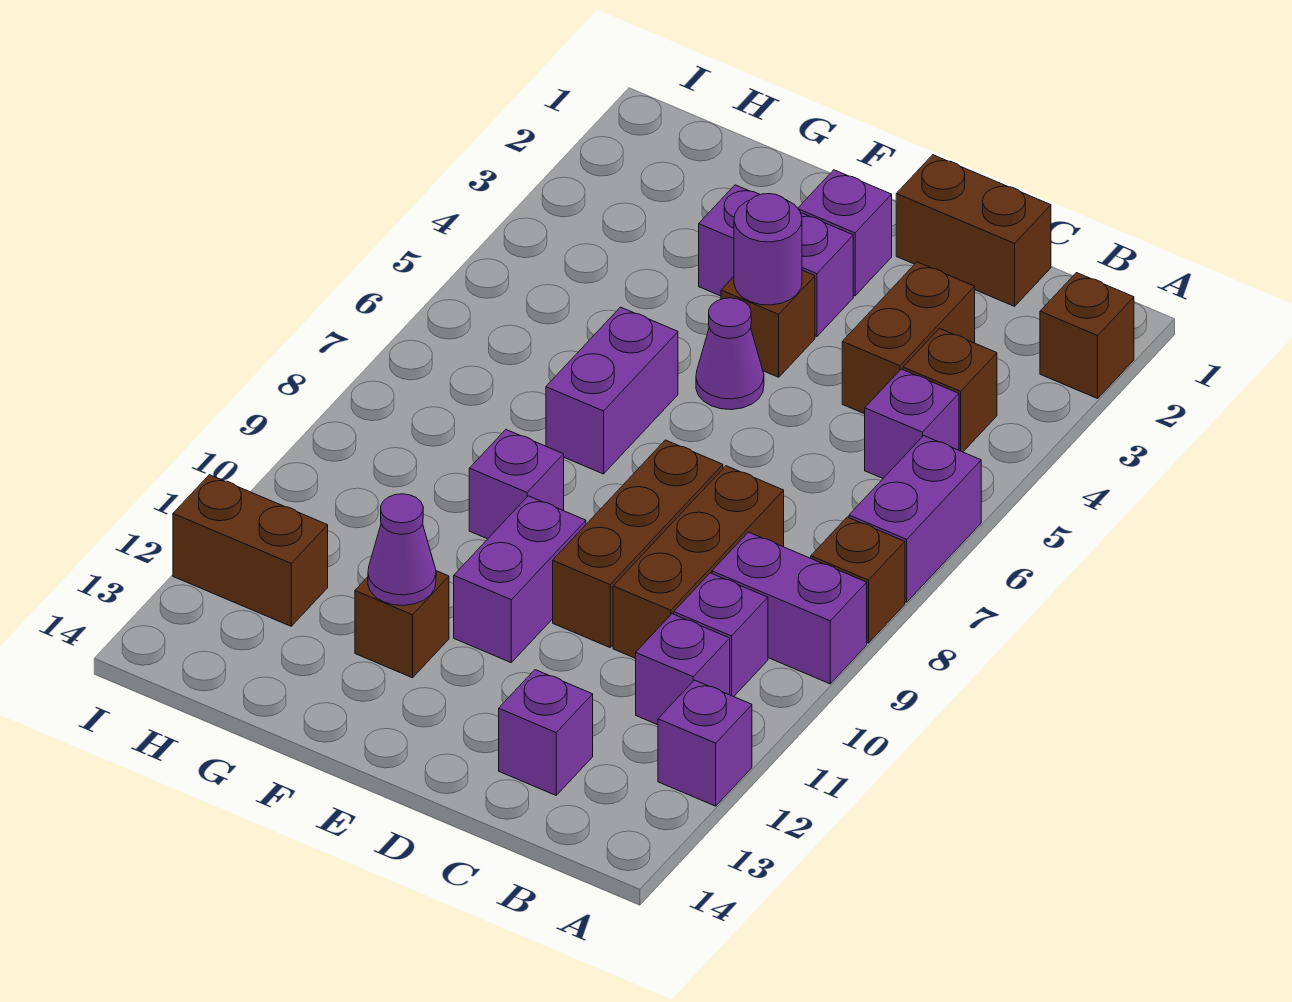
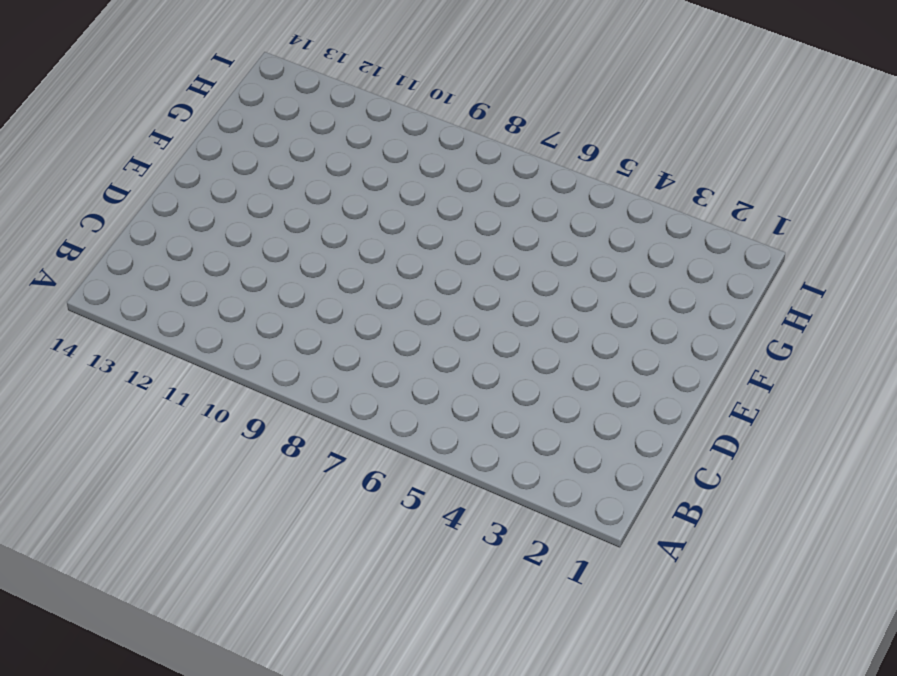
none -> brown 1x1 brick [1040,273,1134,398]
none -> purple 1x2 brick [849,436,981,602]
none -> brown 1x1 brick [811,517,905,643]

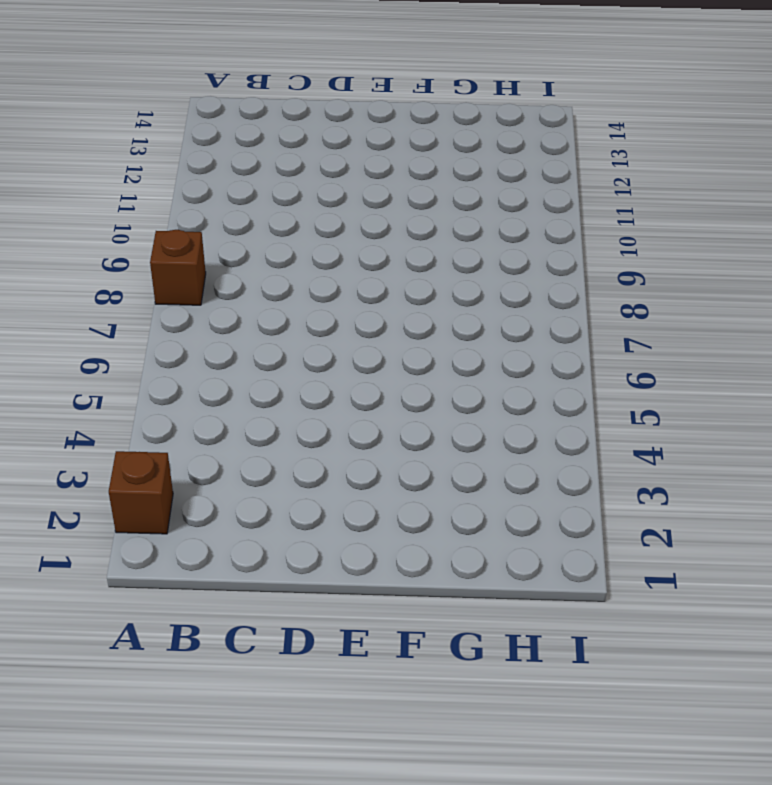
none -> purple 1x2 brick [849,436,981,602]
none -> purple 1x2 brick [712,532,867,684]
none -> purple 1x1 brick [658,680,752,806]

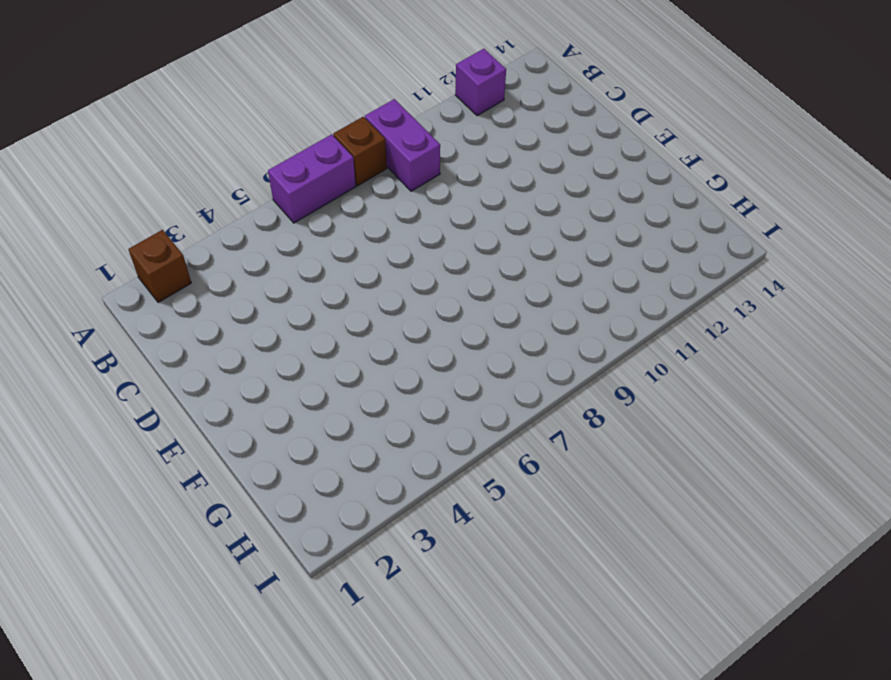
none -> brown 1x1 brick [903,328,997,452]
none -> purple 1x1 brick [865,369,959,478]
none -> purple 1x1 brick [674,573,768,697]

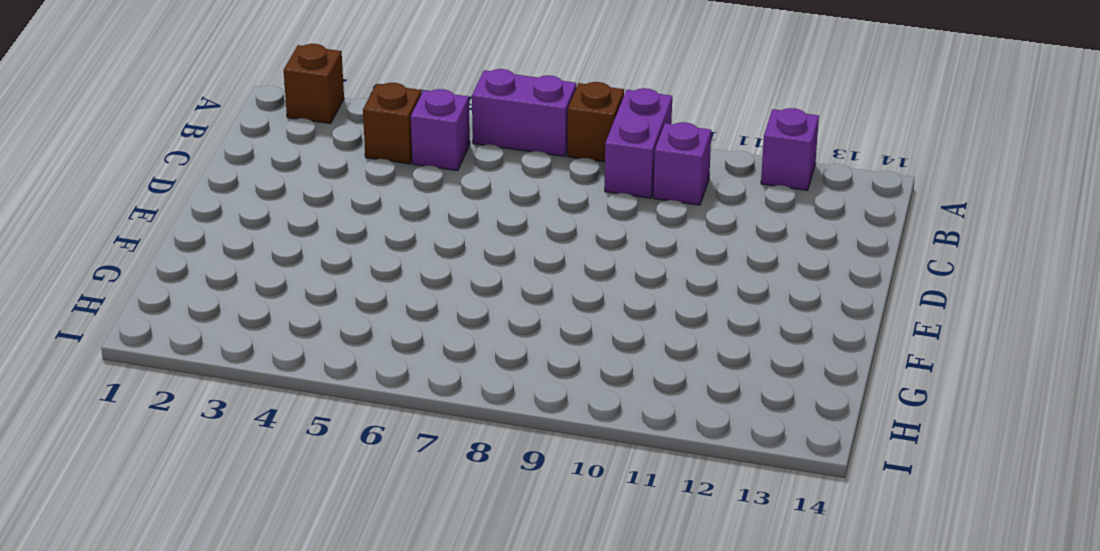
none -> purple 1x1 brick [636,614,730,725]
none -> brown 1x2 brick [896,155,1051,306]
none -> brown 1x2 brick [842,262,975,414]

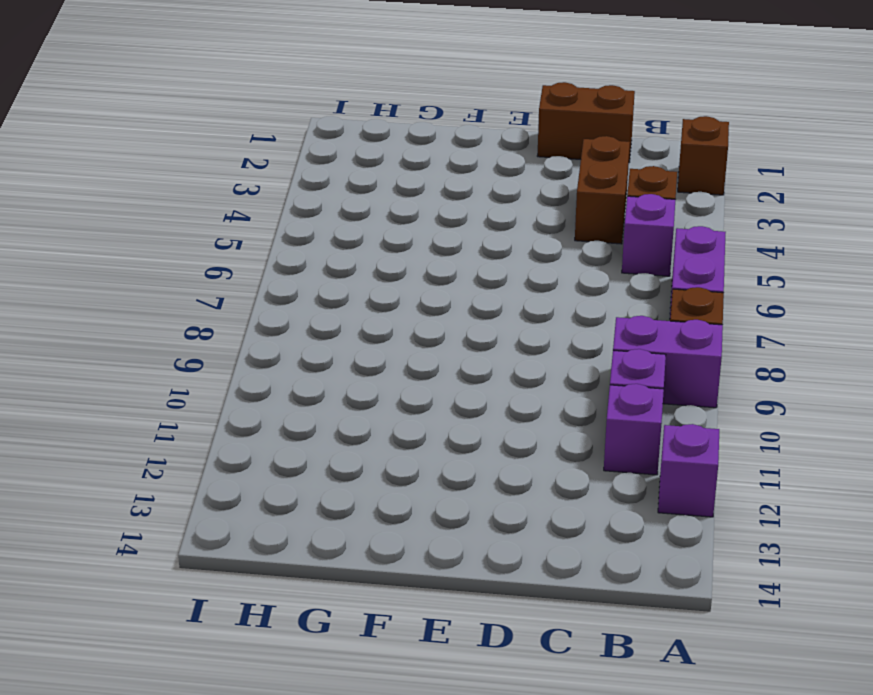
none -> brown 1x3 brick [613,466,784,658]
none -> purple 1x1 brick [499,670,593,795]
none -> brown 1x3 brick [553,440,723,647]

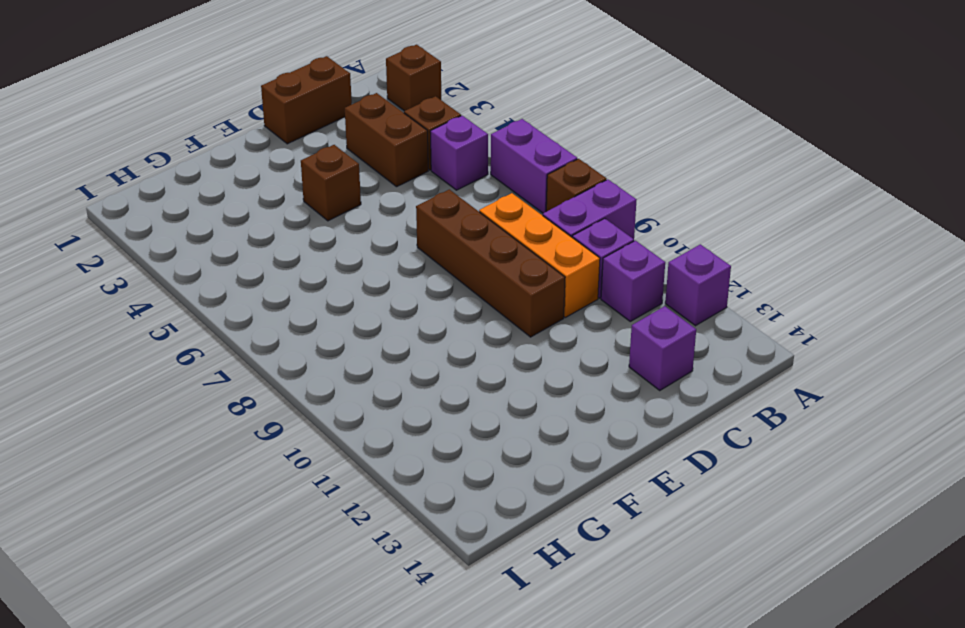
orange 1x3 brick [479,193,600,317] -> brown 1x3 brick [613,466,784,658]
brown 1x4 brick [416,189,565,337] -> brown 1x3 brick [553,440,723,647]
none -> purple 1x1 brick [798,170,892,296]
none -> purple 1x2 brick [699,185,853,337]
none -> purple 1x1 cone [696,298,764,410]

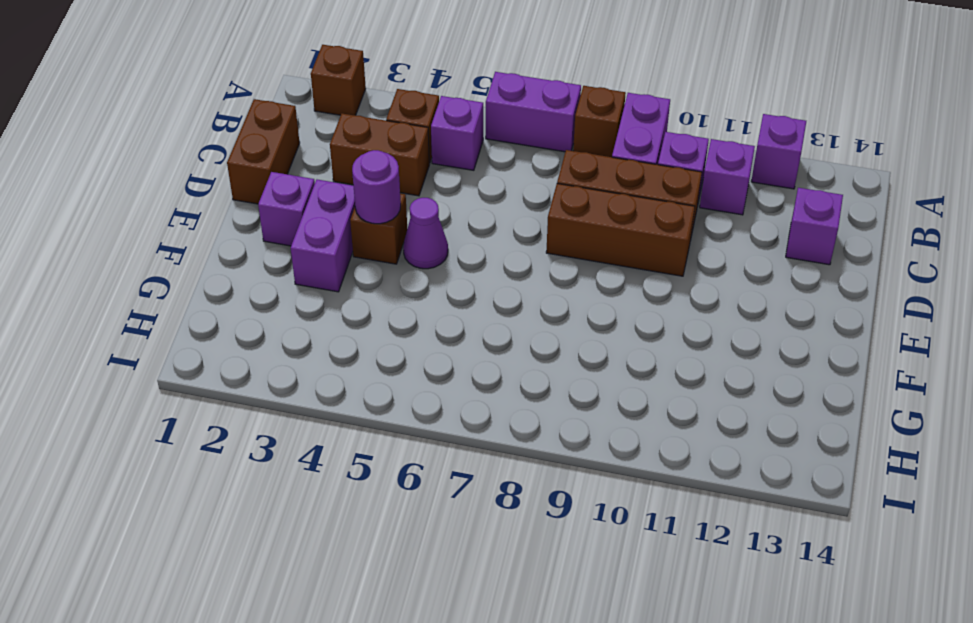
none -> purple 1x2 brick [454,496,586,662]
none -> purple 1x2 brick [546,307,678,474]
none -> purple 1x1 brick [469,430,564,539]

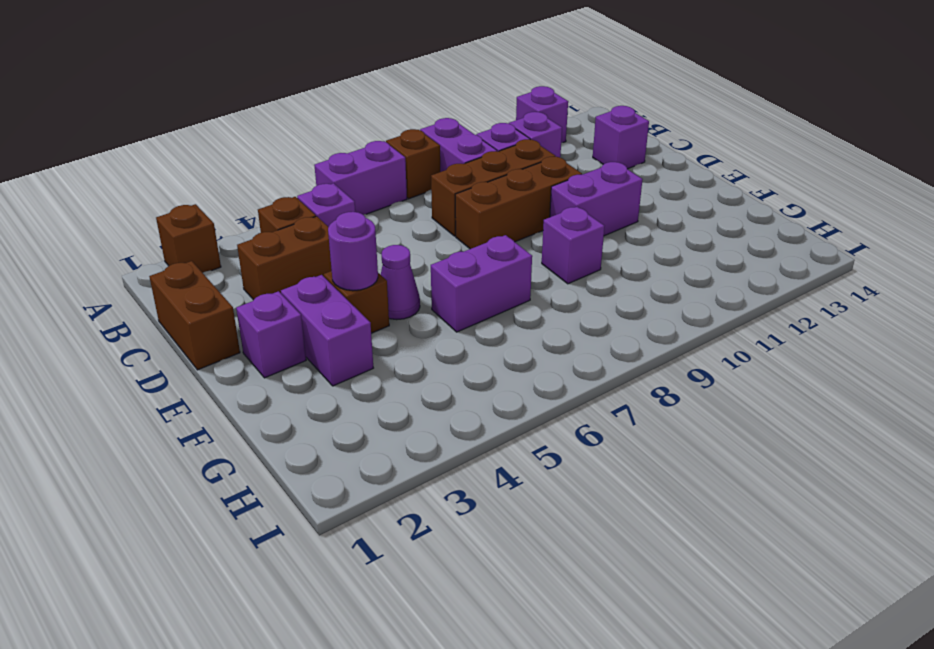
none -> brown 1x1 brick [355,571,449,678]
none -> brown 1x2 brick [173,475,328,626]
none -> purple 1x1 cone [368,494,436,605]

